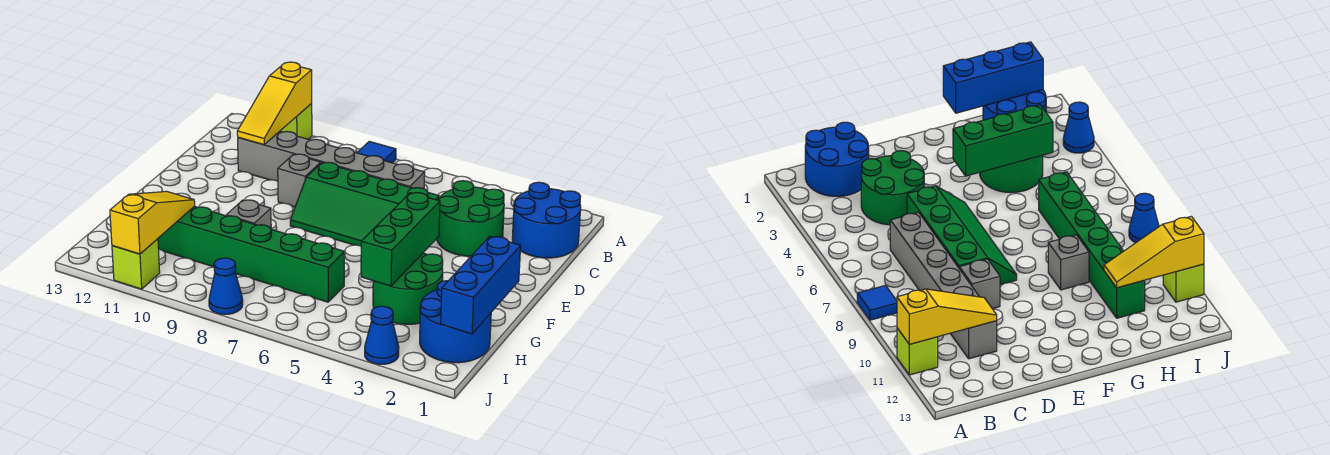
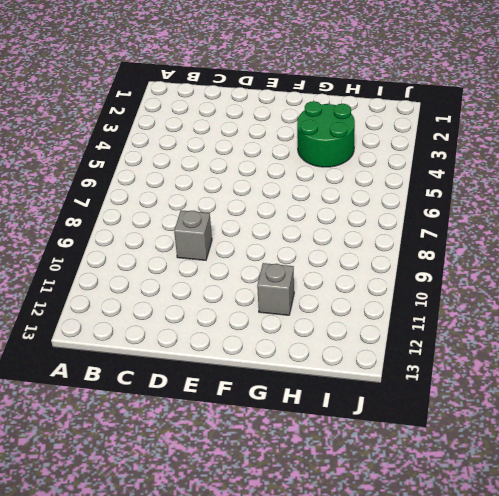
grey 1x1 brick [257,263,294,315] -> grey 1x1 brick moved to [226,200,271,229]
none -> blue 1x1 tile [357,141,396,163]
none -> lime 1x1 brick [280,104,312,139]
none -> blue 2x2 round brick [512,182,581,258]

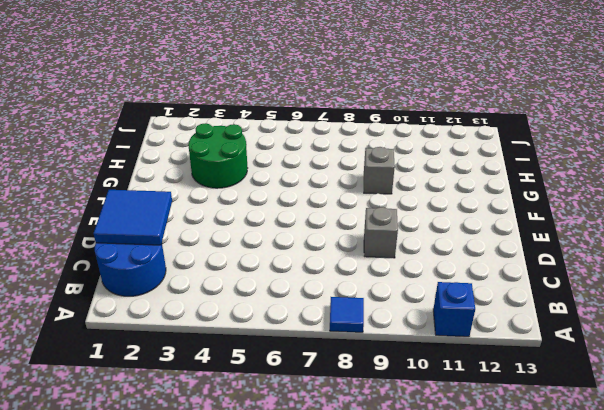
blue 1x1 brick [433,282,475,337] -> lime 1x1 brick [280,104,312,139]
blue 2x2 tile [94,190,172,245] -> none
none -> green 2x2 round brick [437,181,504,256]
none -> grey 1x6 brick [238,131,425,189]
none -> green 2x4 slope [290,162,439,246]

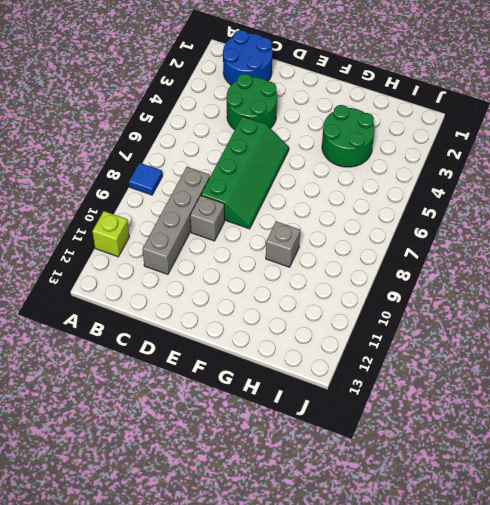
grey 1x4 brick [142,167,210,274] -> grey 1x6 brick [238,131,425,189]
none -> blue 2x2 round brick [420,281,491,363]
none -> green 1x6 brick [158,206,344,302]
none -> blue 1x1 cone [365,306,399,364]

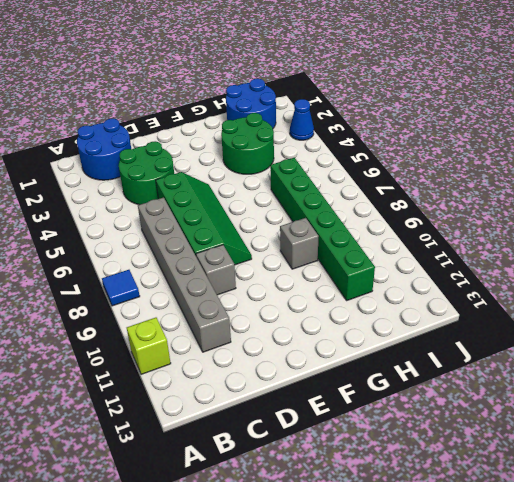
none -> blue 1x1 cone [209,258,243,314]
none -> lime 1x1 brick [112,239,160,289]
none -> yellow 1x3 slope [237,62,312,145]

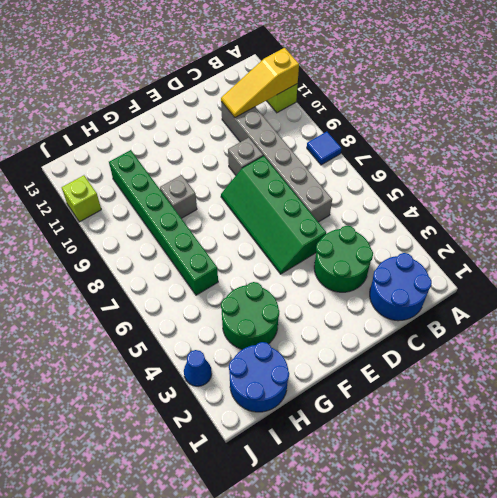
none -> blue 1x1 cone [209,258,243,314]
none -> green 1x3 brick [361,193,440,286]
none -> blue 1x3 brick [441,236,521,334]

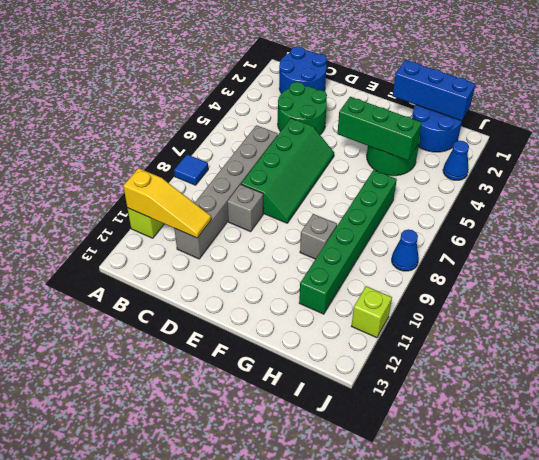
none -> yellow 1x3 slope [110,191,195,254]

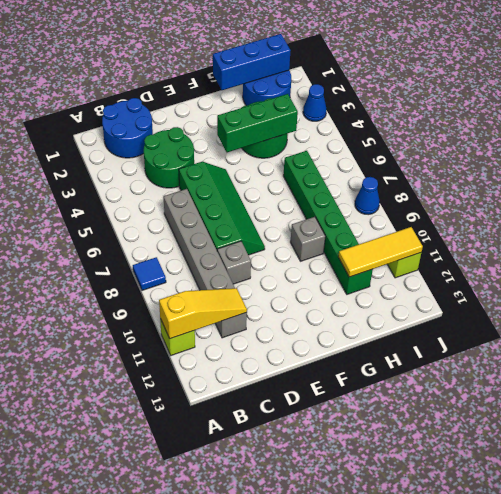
yellow 1x3 tile [338,227,423,277] -> yellow 1x3 slope [110,191,195,254]

